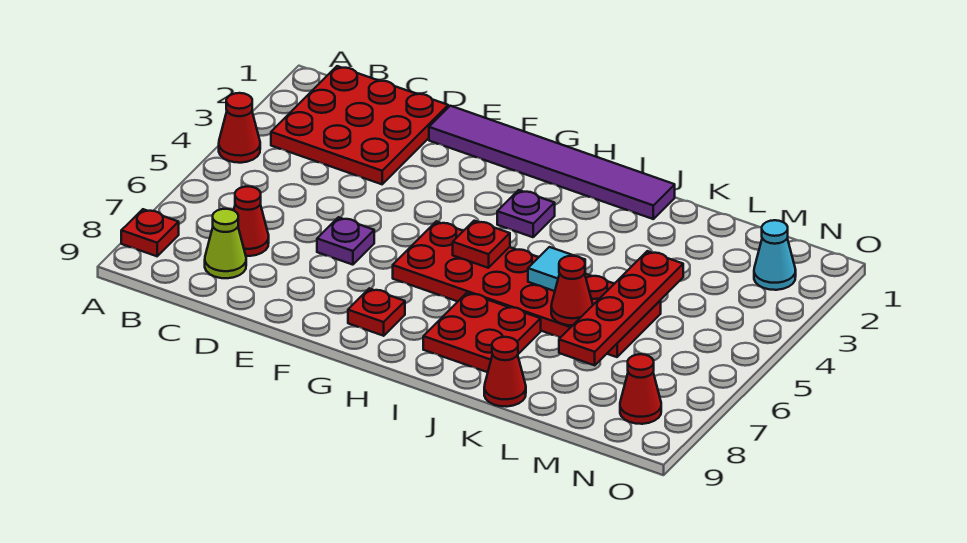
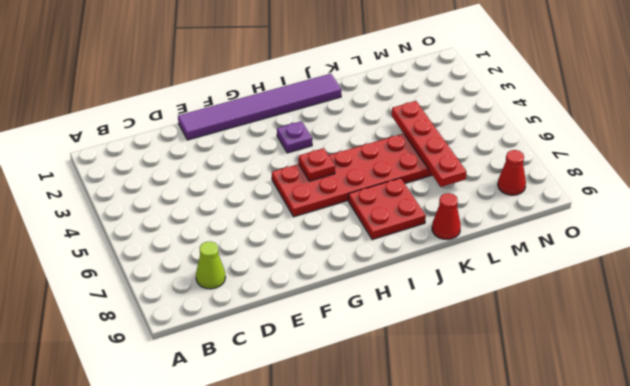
none -> red 1x1 cone [219,93,260,163]
none -> red 1x1 plate [121,209,179,256]
none -> red 3x3 plate [271,66,448,184]

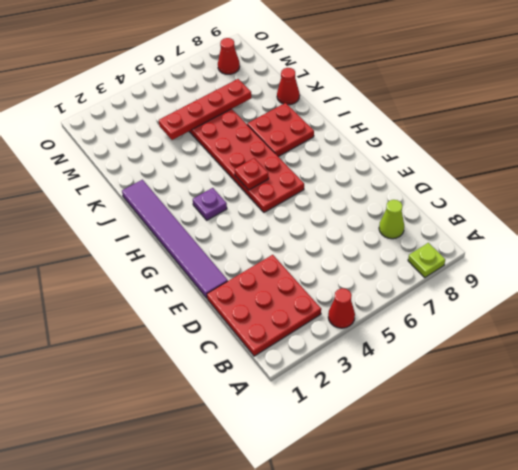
lime 1x1 plate [408,243,445,278] -> red 1x1 plate [121,209,179,256]
none -> red 1x1 cone [234,187,269,256]
none -> purple 1x1 plate [317,217,374,265]
none -> red 1x1 plate [348,288,405,336]

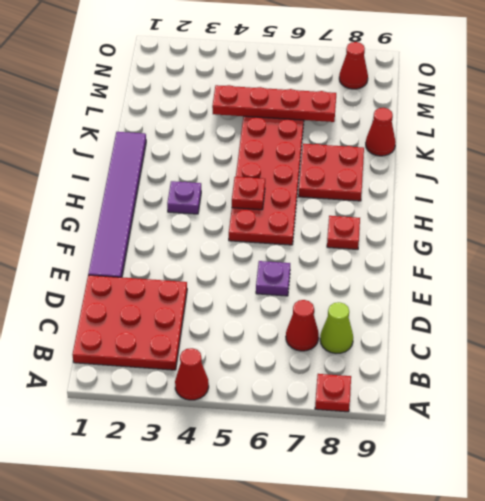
none -> cyan 1x1 cone [754,220,796,290]
none -> cyan 1x1 tile [528,247,585,291]
none -> red 1x1 cone [551,256,593,325]

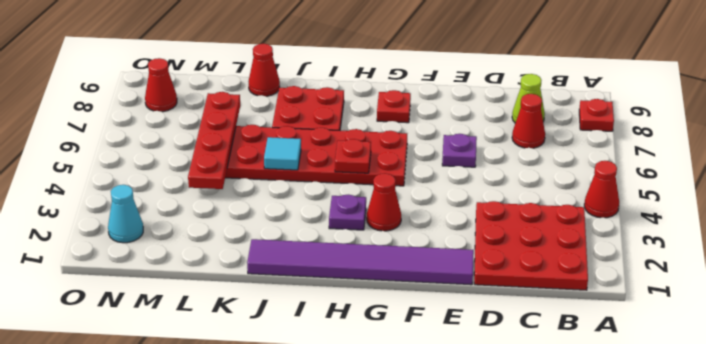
red 1x1 cone [367,173,401,231] -> red 1x1 cone moved to [551,256,593,325]

